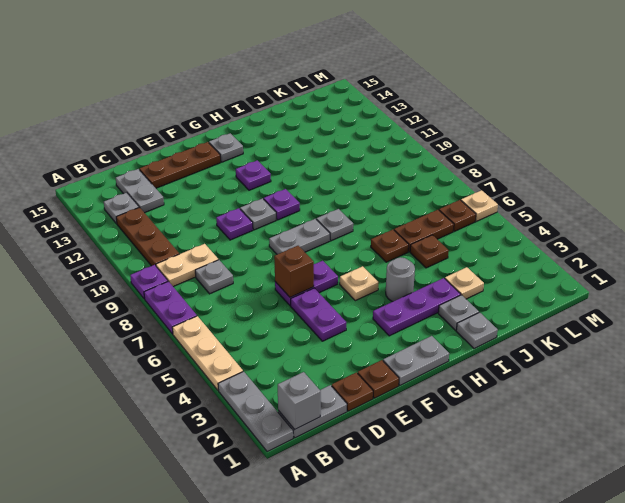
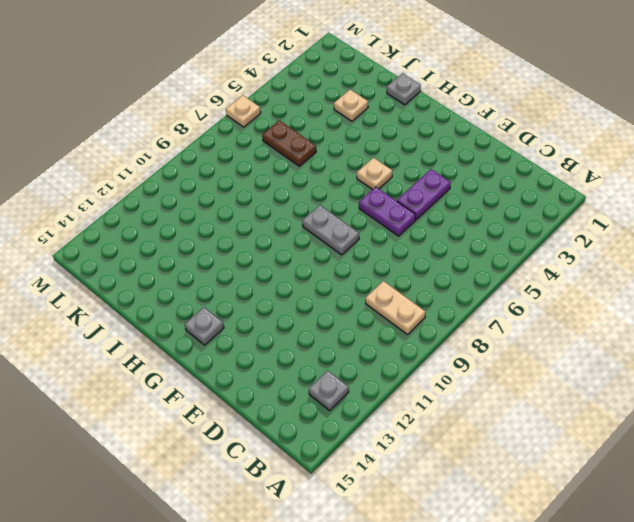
none -> grey 1x3 plate [218,371,293,452]
none -> tan 1x3 plate [172,316,243,390]
none -> purple 1x2 plate [144,281,197,334]
none -> purple 1x1 plate [130,265,168,299]

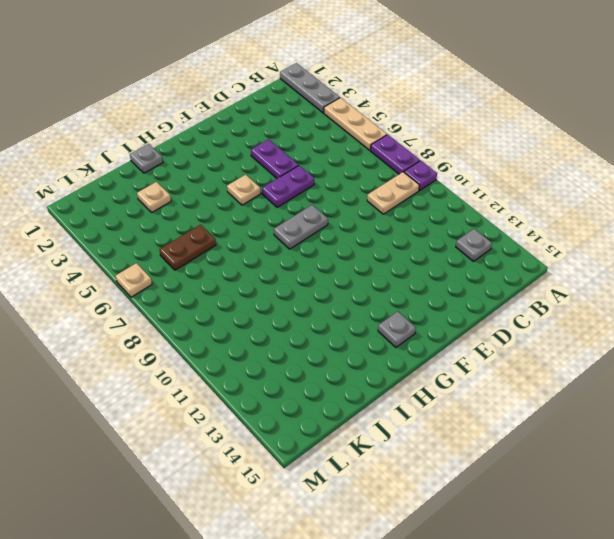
none -> grey 1x2 plate [278,385,347,438]
none -> brown 1x3 plate [116,207,179,266]
none -> grey 1x1 plate [195,260,233,294]
none -> grey 1x2 plate [116,169,164,213]

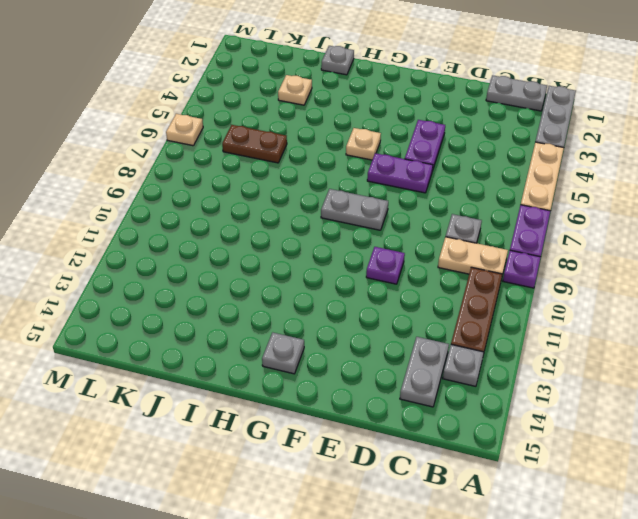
none -> brown 1x1 plate [332,372,373,411]
none -> brown 1x3 plate [139,142,221,188]
none -> brown 1x1 plate [358,360,399,398]
none -> grey 1x2 plate [383,336,449,385]

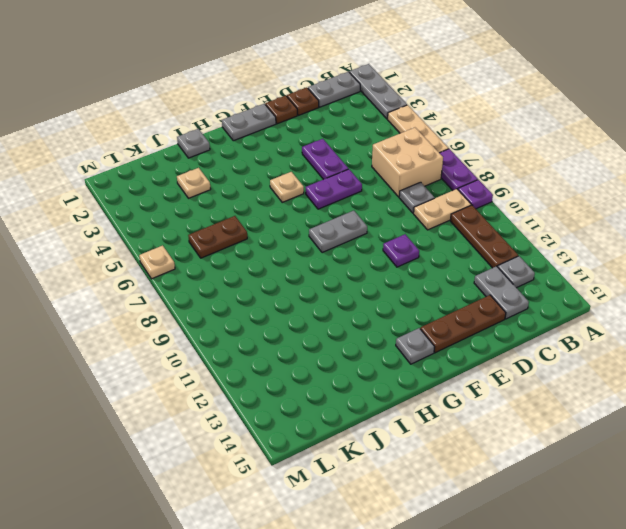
tan 2x2 brick [372,128,443,197] -> none
none -> grey 1x1 plate [240,198,276,230]
none -> purple 1x3 plate [373,278,461,336]
none -> purple 1x1 plate [264,189,300,220]
none -> purple 1x1 plate [236,160,271,190]

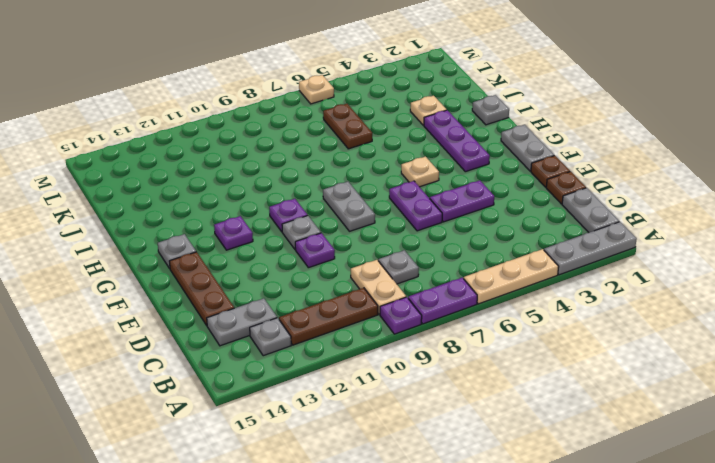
none -> grey 1x1 round brick [386,257,415,302]
none -> grey 1x1 plate [316,209,353,241]
none -> grey 1x1 plate [438,295,479,330]
none -> brown 1x1 plate [371,230,409,262]

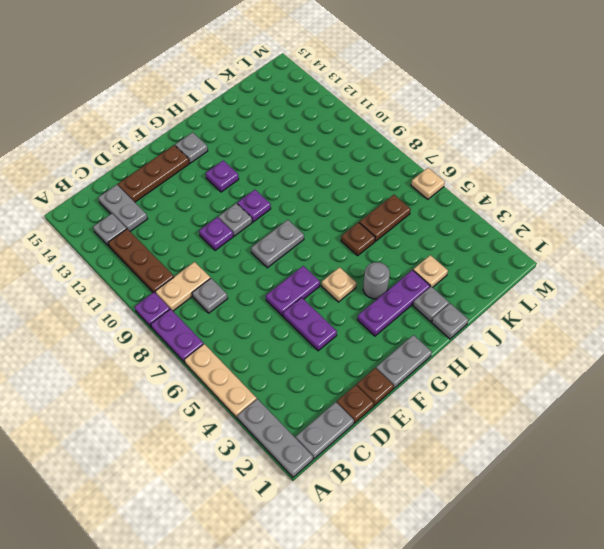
none -> grey 1x1 plate [316,209,353,241]
none -> brown 1x1 plate [410,235,449,268]
none -> brown 1x1 plate [439,200,476,231]
none -> grey 1x1 brick [278,372,321,429]

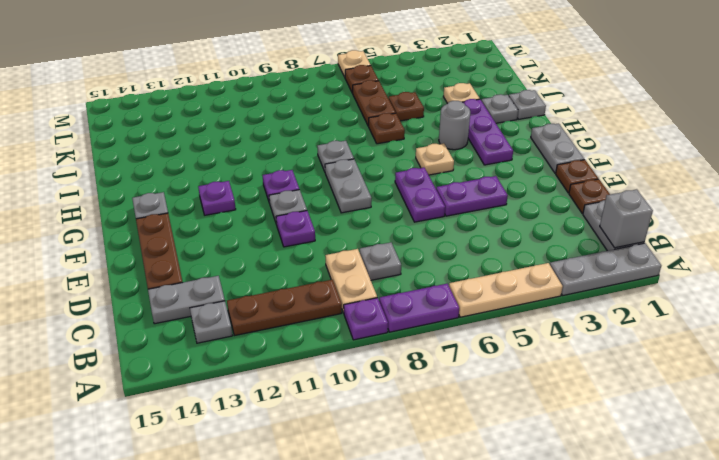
none -> brown 1x1 brick [274,246,314,297]

